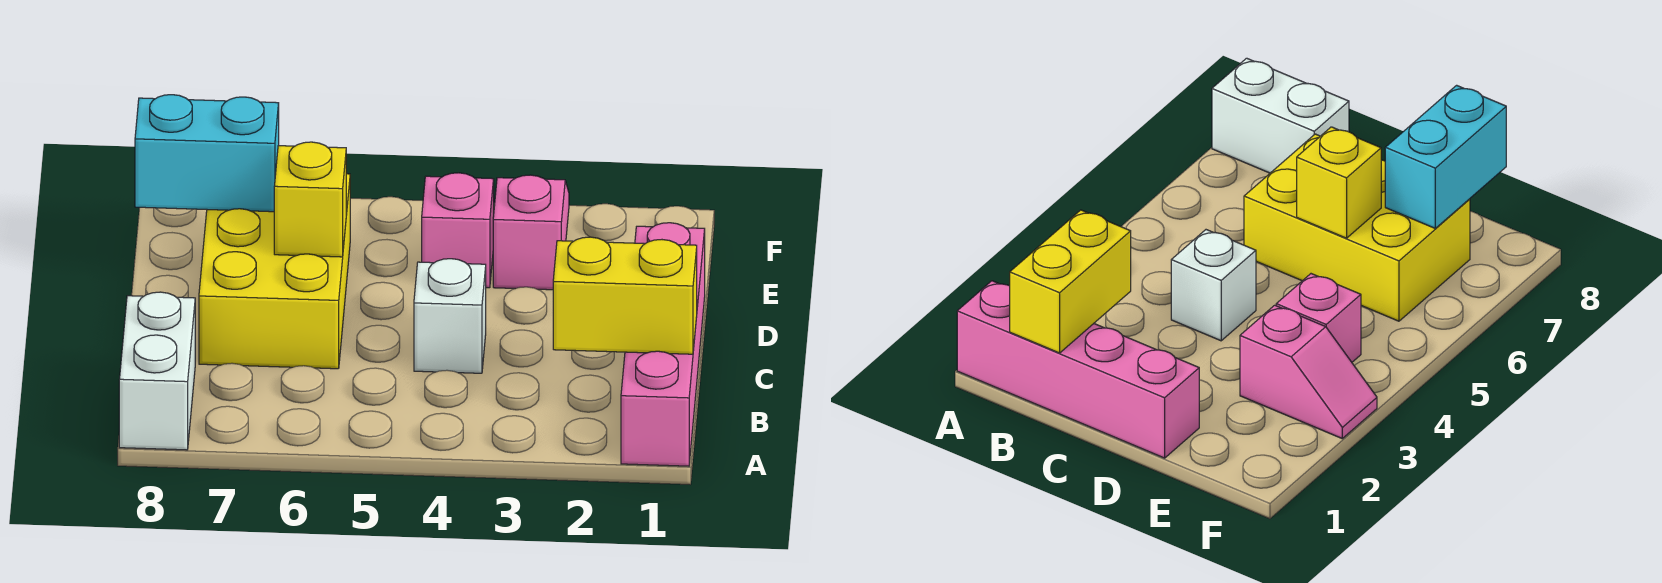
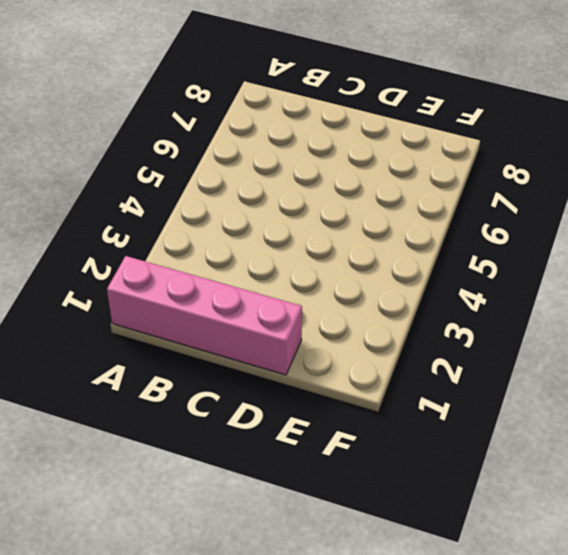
none -> white 1x2 brick [119,292,195,450]
none -> white 1x1 brick [414,259,486,373]

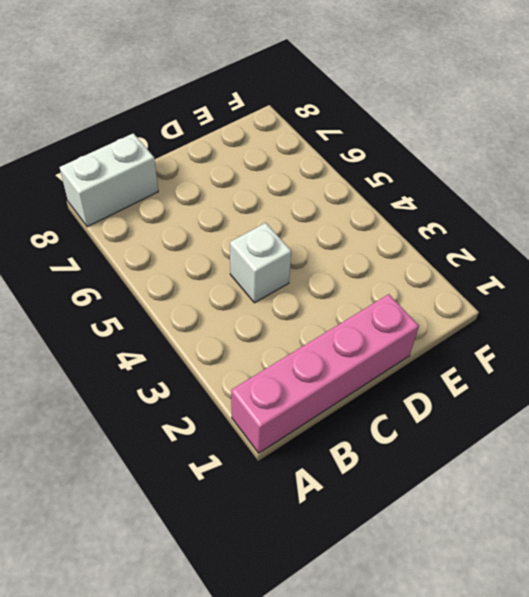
none -> yellow 2x3 brick [199,174,350,369]
none -> pink 1x2 slope [493,175,569,290]

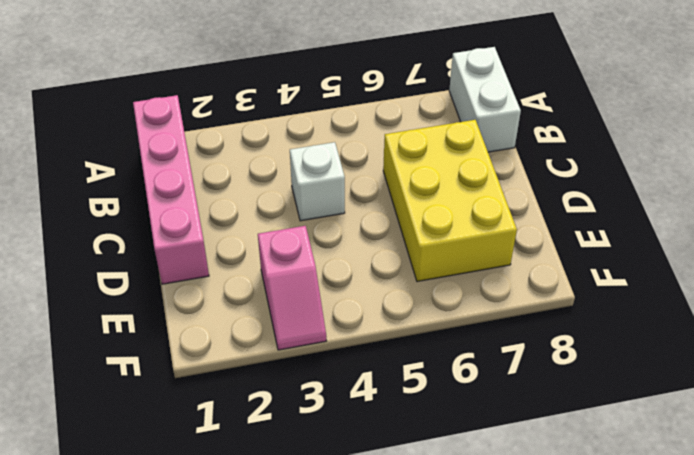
none -> pink 1x1 brick [422,173,494,288]
none -> yellow 1x2 brick [553,237,697,354]

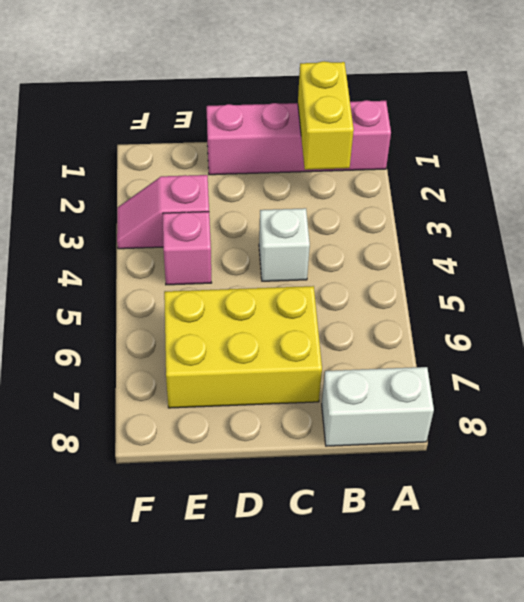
none -> yellow 1x1 brick [274,142,346,257]
none -> cyan 1x2 brick [135,95,279,212]

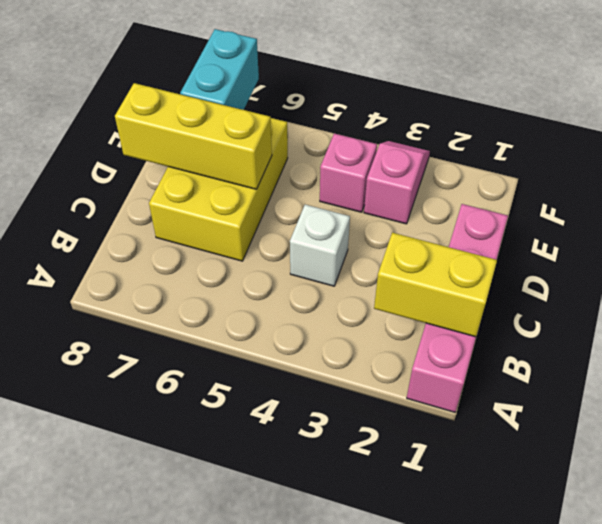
yellow 1x3 brick [115,83,272,189] -> yellow 1x1 brick [274,142,346,257]
cyan 1x2 brick [180,29,259,110] -> cyan 1x2 brick turned to [135,95,279,212]
none -> white 1x2 brick [119,292,195,450]

